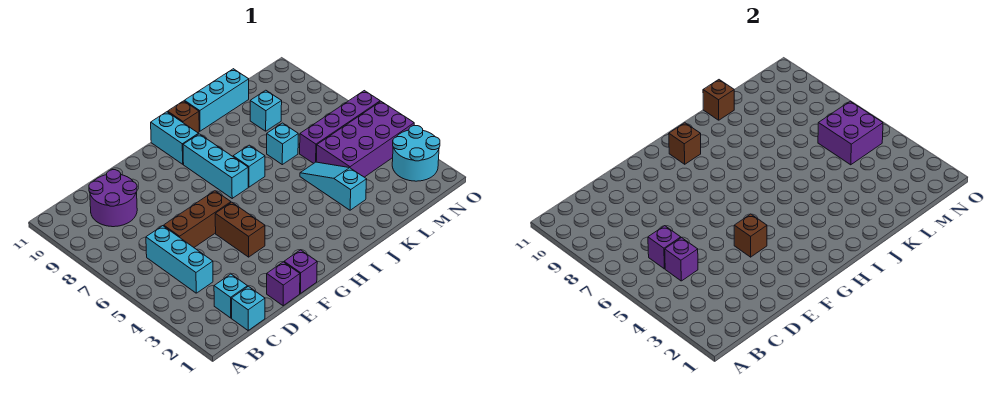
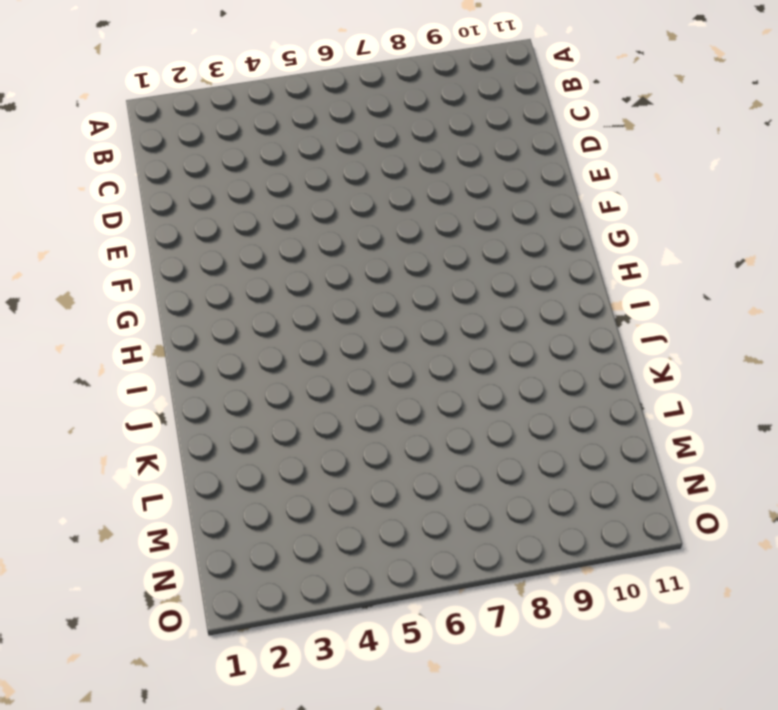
none -> cyan 1x1 brick [232,286,265,330]
none -> cyan 1x1 brick [214,274,247,318]
none -> cyan 1x3 brick [146,226,213,293]

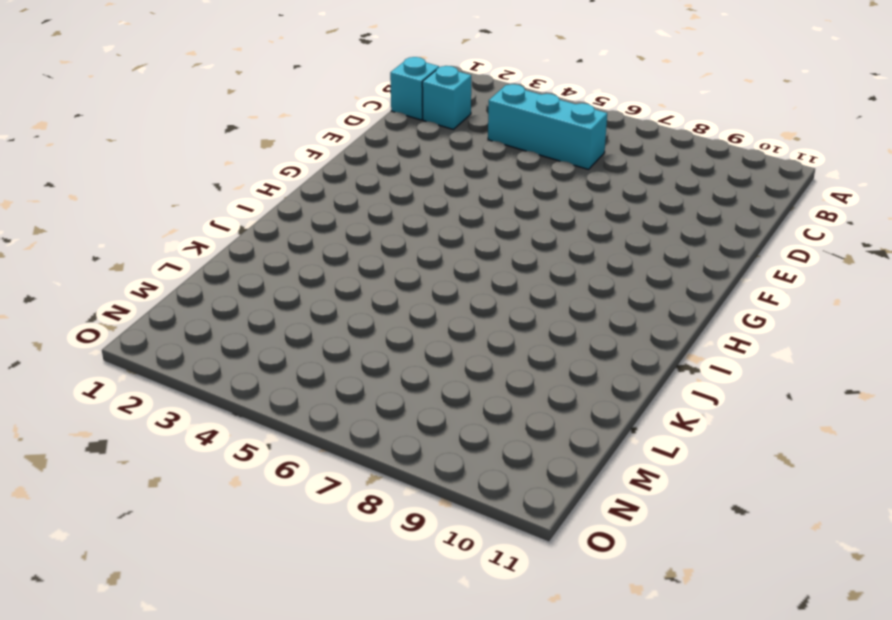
none -> purple 2x2 round brick [89,170,137,227]
none -> brown 1x3 brick [164,191,231,247]
none -> purple 1x1 brick [267,262,300,306]

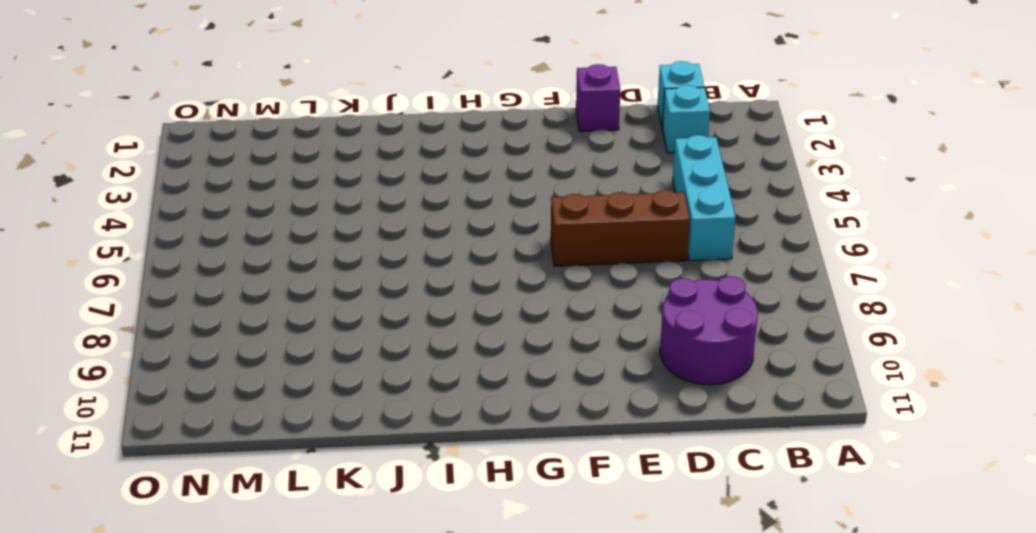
none -> purple 1x1 brick [284,250,317,293]
none -> brown 1x2 brick [215,202,265,257]
none -> cyan 1x3 brick [183,134,248,198]

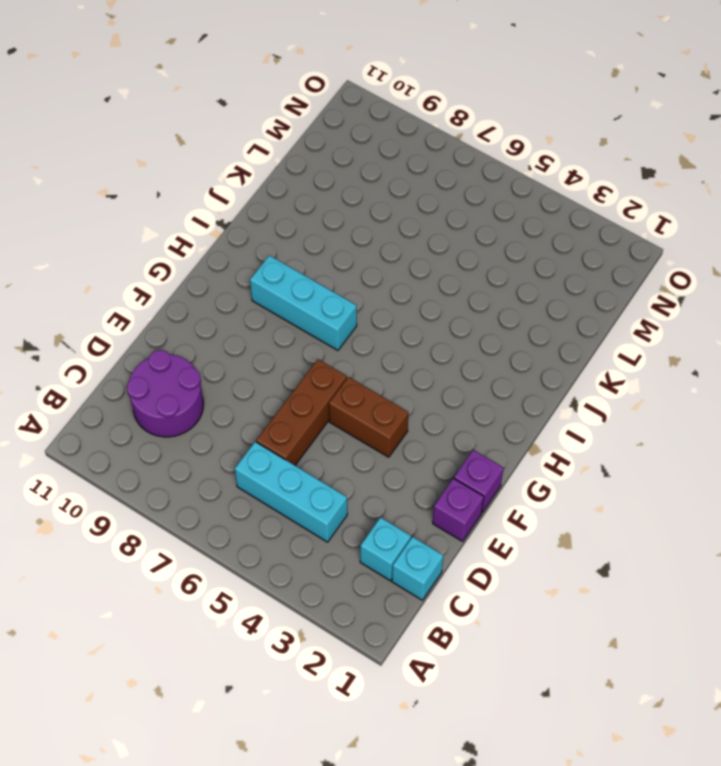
none -> cyan 1x2 brick [151,112,199,164]
none -> cyan 1x1 brick [233,145,265,187]
none -> brown 1x1 brick [168,101,199,133]

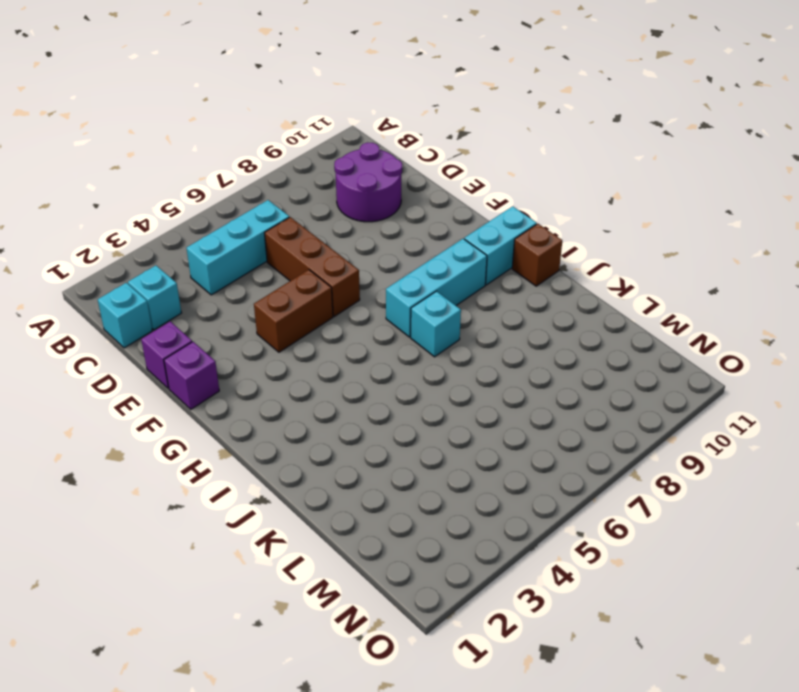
none -> cyan 1x3 brick [185,69,249,131]
none -> cyan 1x3 slope [300,162,367,210]
none -> cyan 1x1 brick [267,123,298,165]

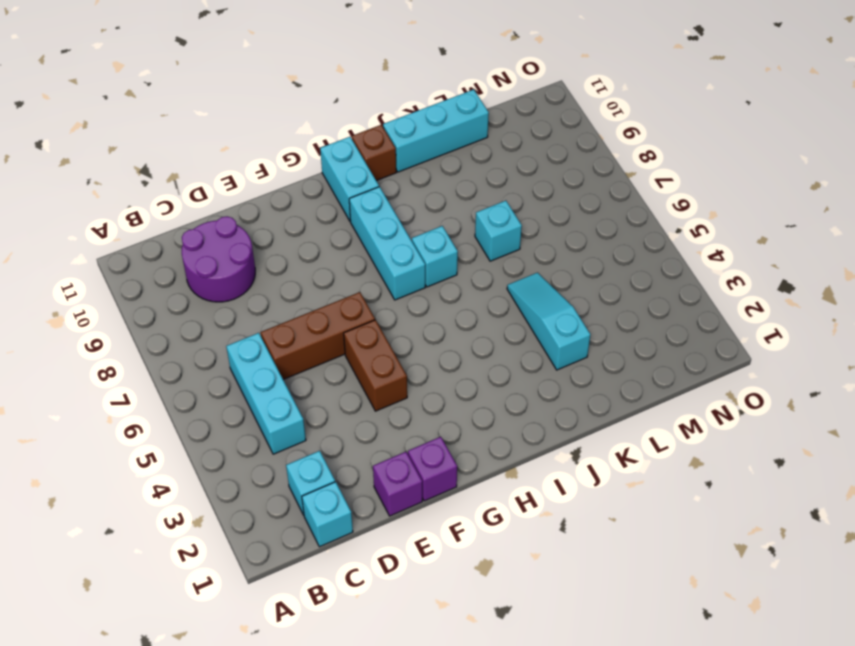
none -> purple 2x4 brick [316,102,414,177]
none -> purple 1x4 brick [300,91,380,163]
none -> cyan 1x1 brick [250,90,282,131]

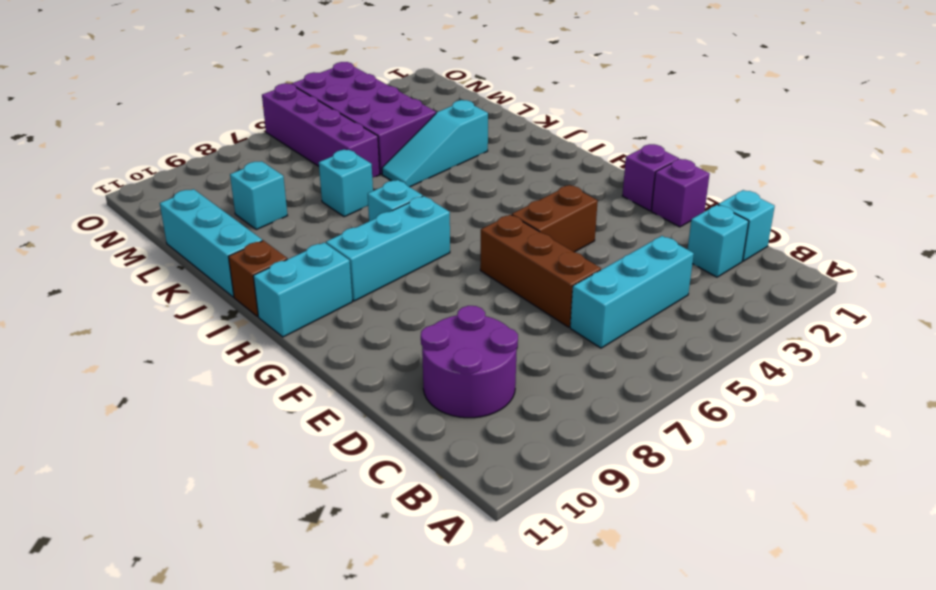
none -> cyan 2x2 round brick [392,126,440,181]
none -> purple 1x1 brick [665,238,698,281]
none -> purple 1x1 brick [648,226,681,269]

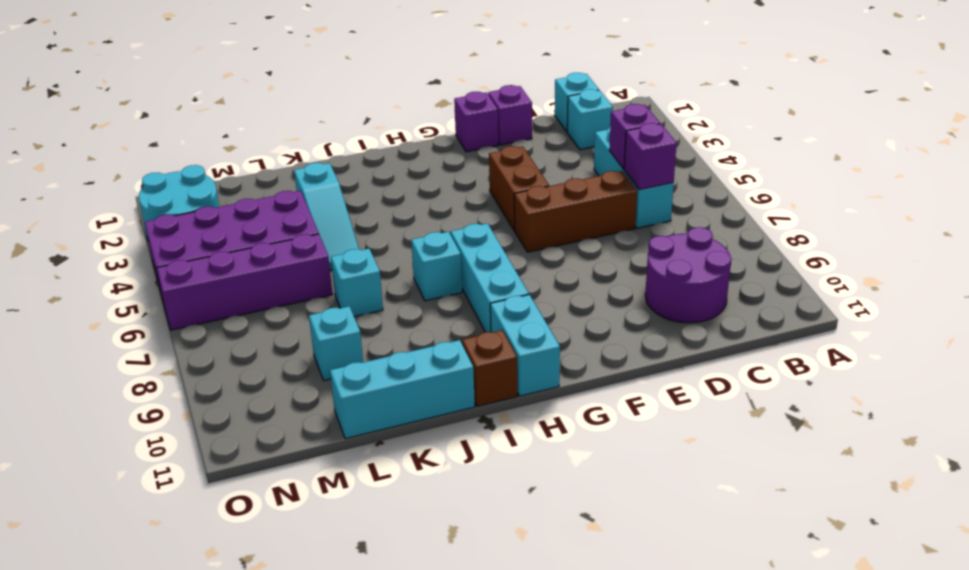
none -> brown 1x1 brick [734,214,767,257]
none -> brown 1x1 brick [669,123,701,164]
none -> brown 1x1 brick [703,80,734,120]

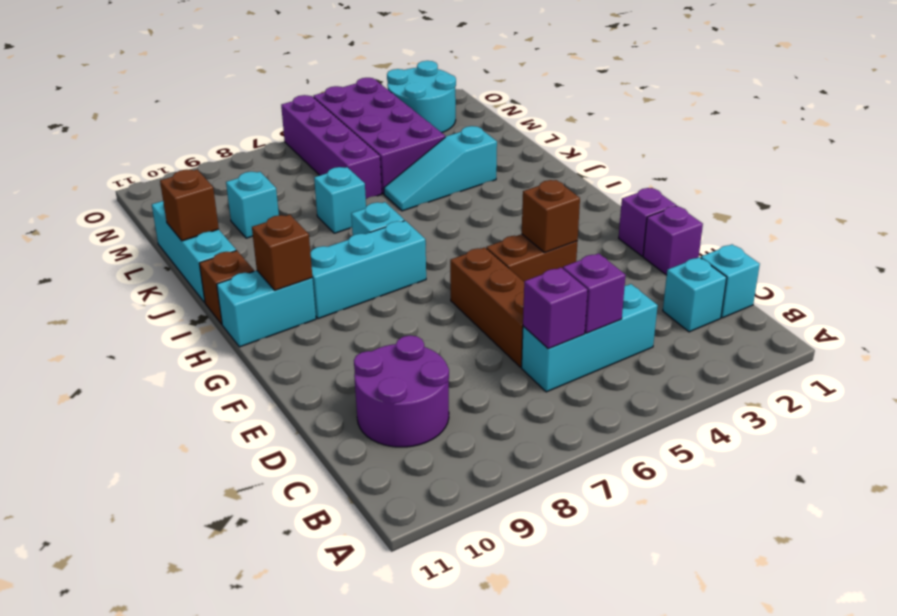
none -> purple 2x2 brick [818,101,883,165]

